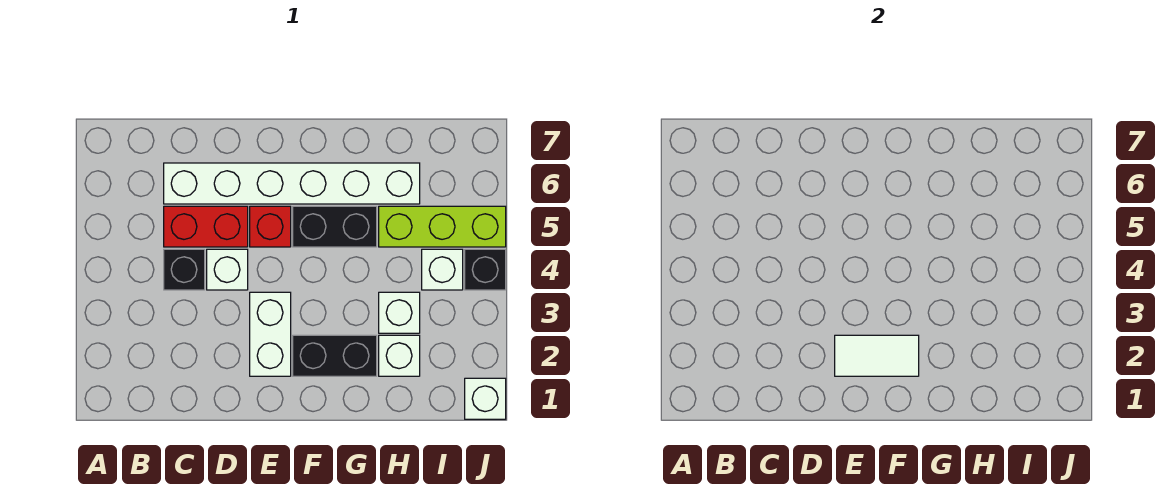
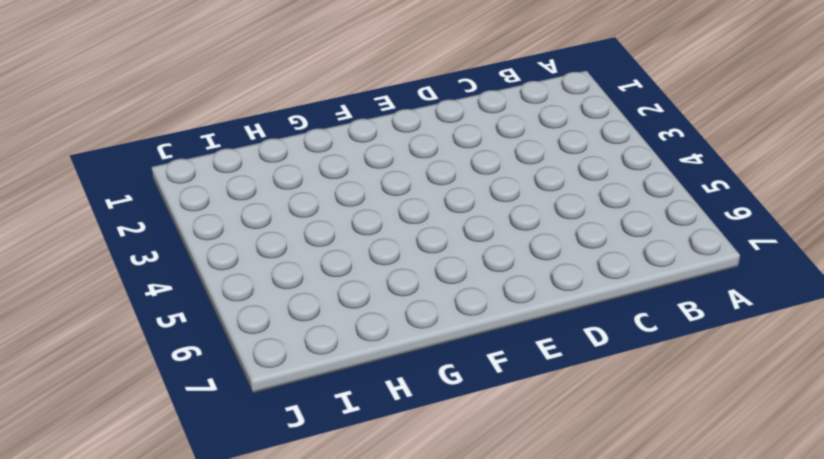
none -> black 1x1 brick [164,249,205,290]
none -> red 1x2 brick [164,206,248,247]
none -> white 1x6 brick [164,163,420,204]

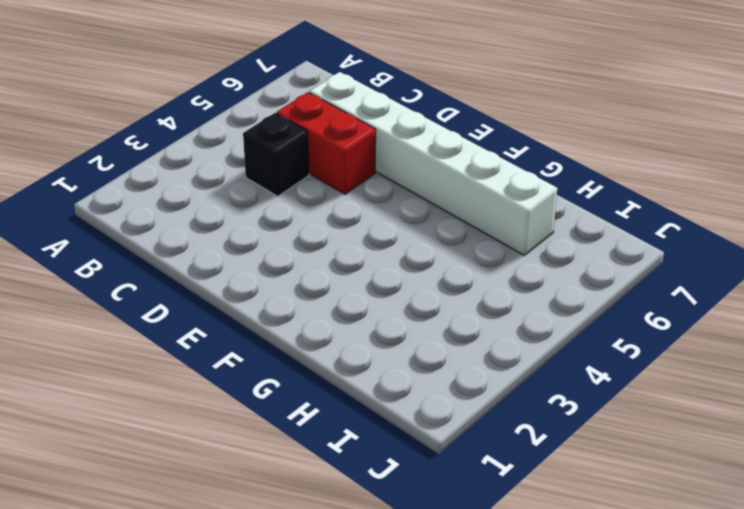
none -> white 1x1 brick [207,249,248,290]
none -> white 1x2 brick [250,292,291,376]
none -> red 1x1 brick [250,206,291,247]

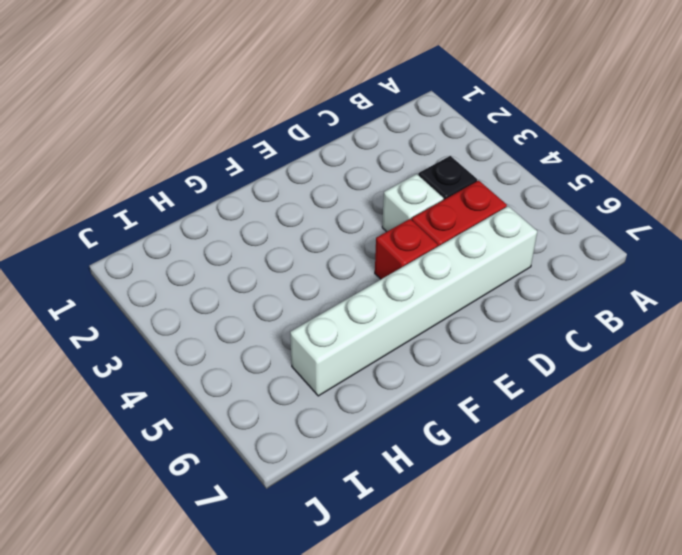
none -> white 1x2 brick [250,292,291,376]
none -> black 1x2 brick [293,335,377,376]
none -> black 1x2 brick [293,206,377,247]

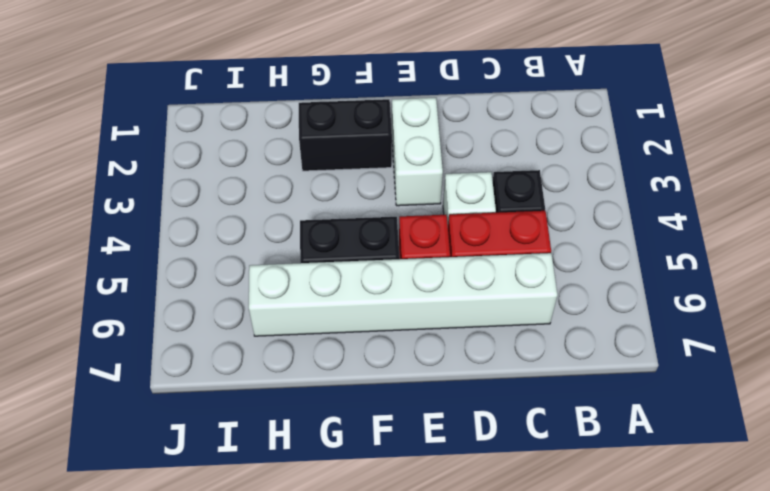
none -> white 1x1 brick [379,335,420,376]
none -> white 1x1 brick [379,292,420,333]
none -> lime 1x3 brick [379,206,506,247]

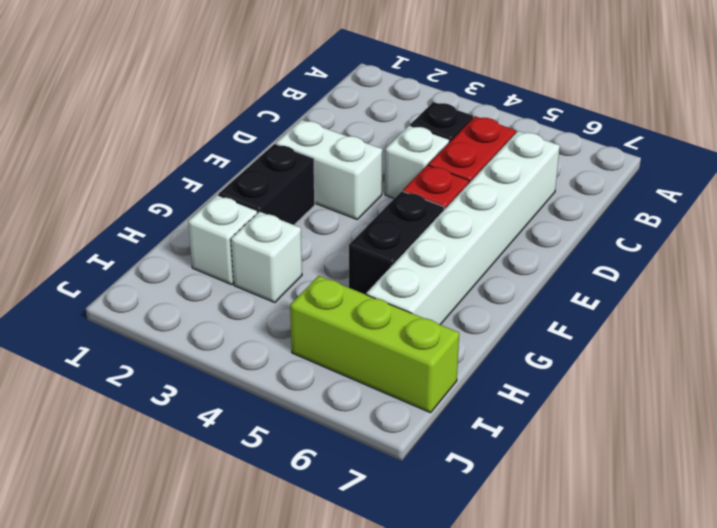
lime 1x3 brick [290,276,459,413] -> lime 1x3 brick turned to [379,206,506,247]
none -> white 1x1 brick [422,249,463,290]
none -> white 1x1 brick [465,378,506,419]
none -> black 1x1 brick [465,249,506,290]

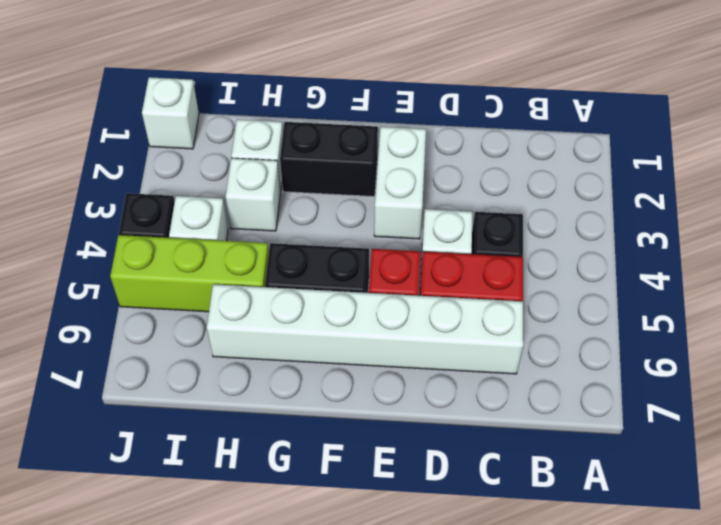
none -> white 1x2 tile [835,335,919,376]

